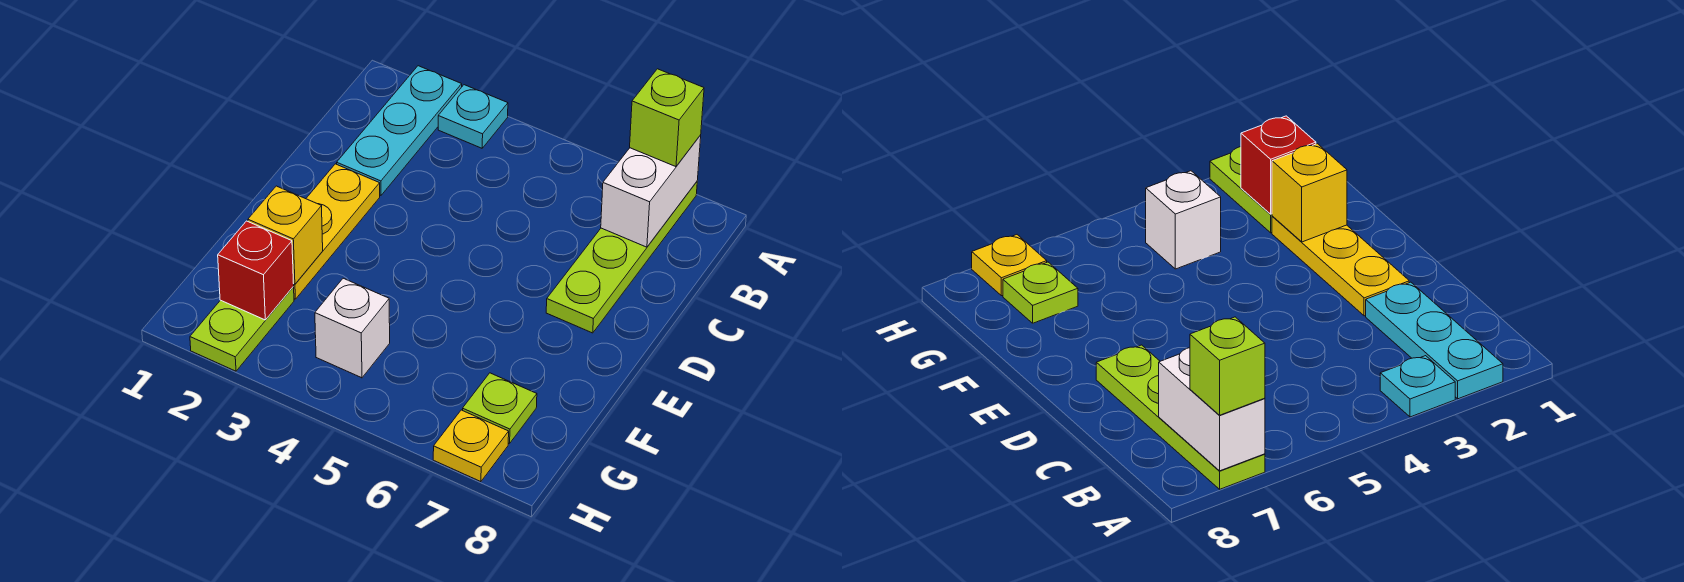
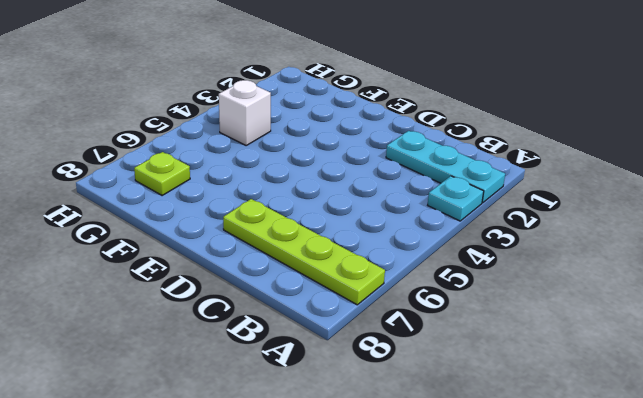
none -> yellow 1x3 plate [293,164,380,299]
none -> lime 1x2 plate [190,287,294,371]
none -> yellow 1x1 plate [433,410,509,482]

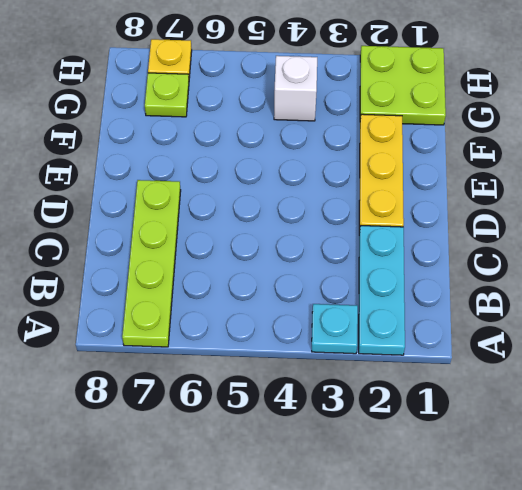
lime 2x2 plate [360,46,446,125] -> lime 1x2 plate [190,287,294,371]
none -> white 1x2 brick [601,135,701,247]
none -> yellow 1x1 brick [248,186,323,284]
none -> red 1x1 brick [218,221,294,320]

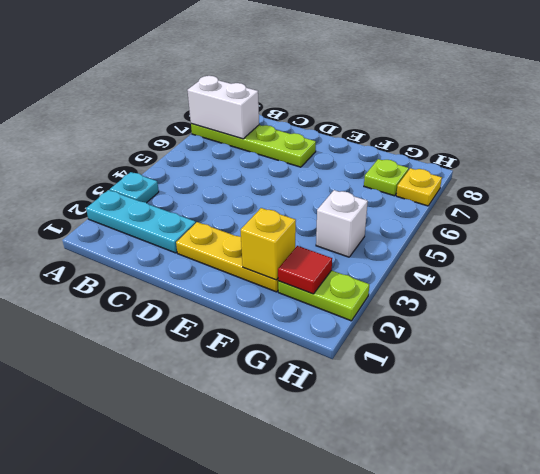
red 1x1 tile [278,246,332,294] -> red 1x1 brick [218,221,294,320]
none -> lime 1x1 brick [630,69,704,167]

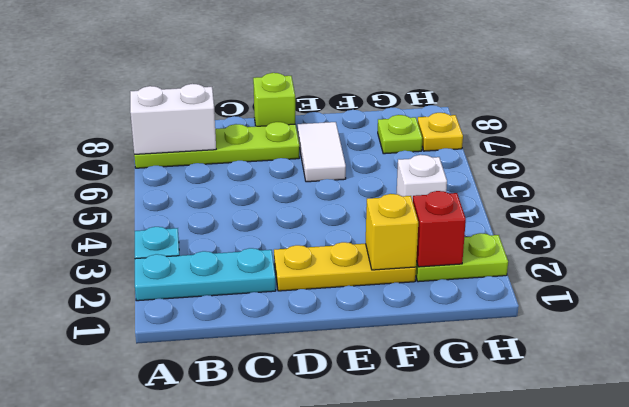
lime 1x1 brick [253,73,295,126] -> lime 1x1 brick moved to [630,69,704,167]
white 1x2 tile [298,122,346,182] -> none

